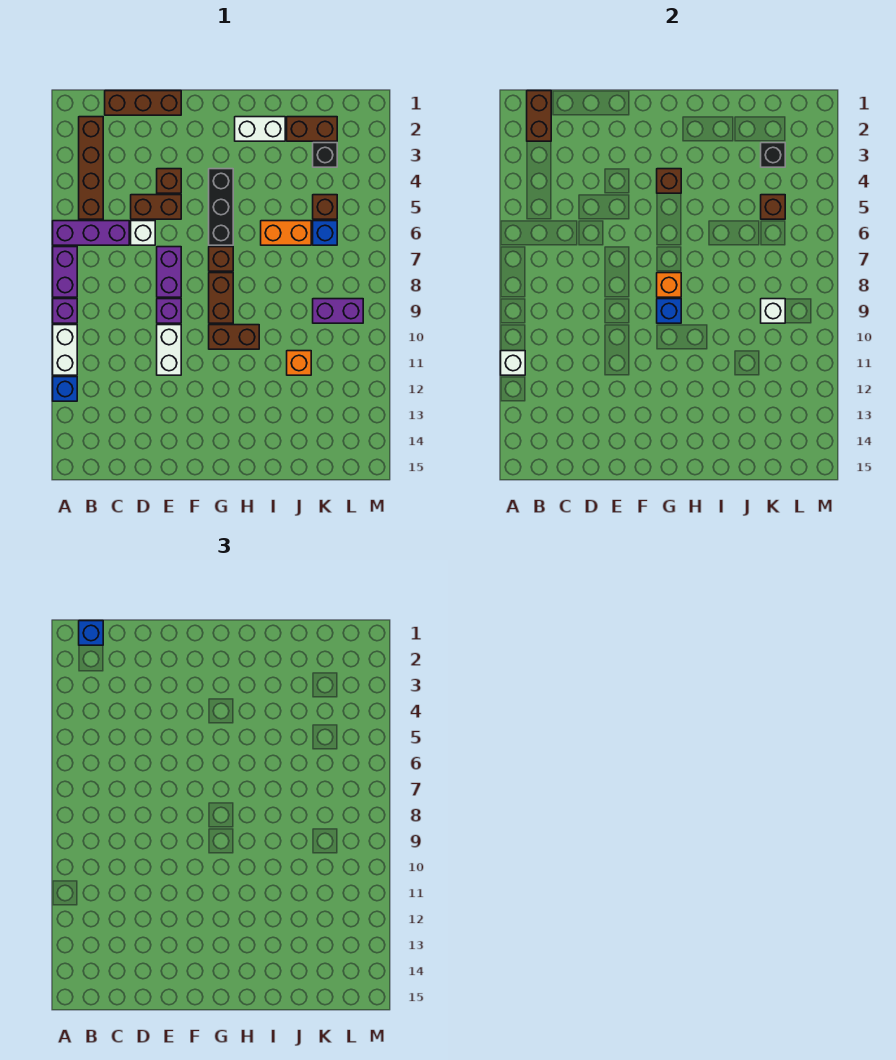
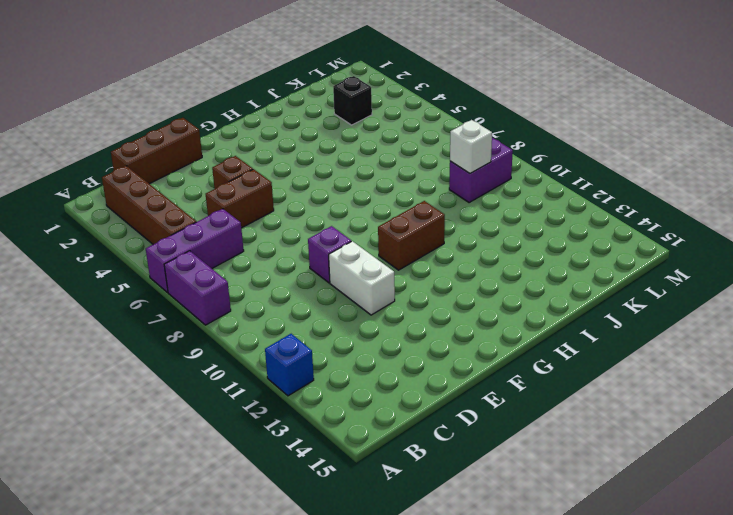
none -> purple 1x1 brick [53,299,77,323]
none -> white 1x2 brick [53,325,77,375]
none -> white 1x1 brick [131,221,155,245]
none -> purple 1x2 brick [157,247,181,297]

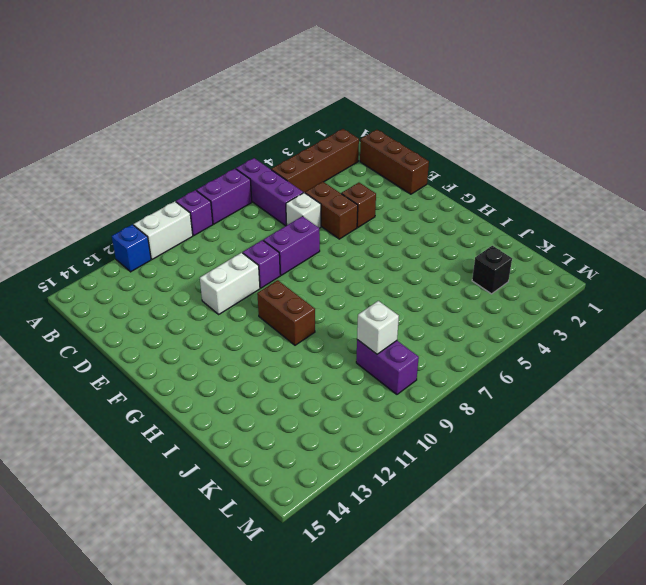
none -> black 1x3 brick [209,169,233,245]
none -> brown 1x1 brick [209,247,233,271]
none -> brown 1x2 brick [209,273,233,323]
none -> white 1x2 brick [235,117,285,141]

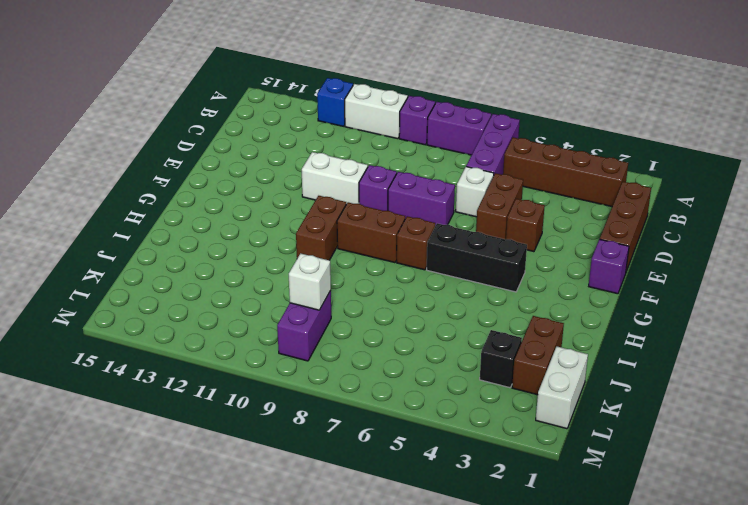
purple 1x1 brick [589,239,629,294] -> none
white 1x2 brick [536,347,588,429] -> white 1x2 brick moved to [235,117,285,141]
none -> orange 1x2 brick [261,221,311,245]
none -> orange 1x1 brick [287,351,311,375]
none -> brown 1x1 brick [313,195,337,219]
none -> blue 1x1 brick [313,221,337,245]

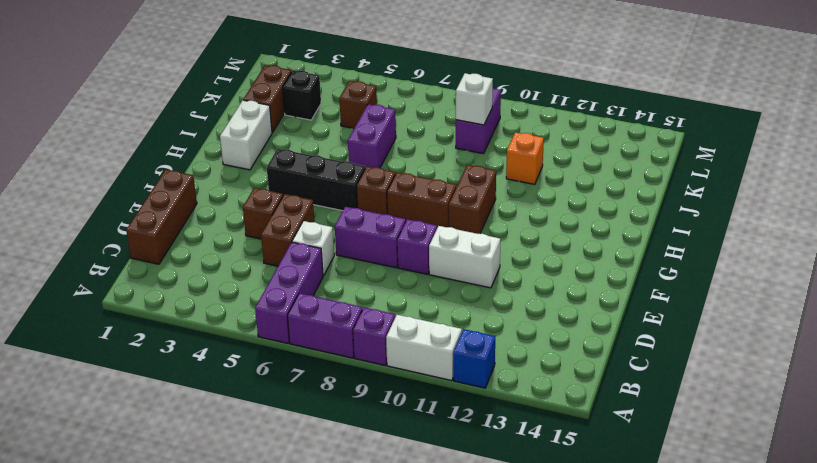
purple 1x2 brick [348,104,396,168] -> orange 1x2 brick [261,221,311,245]
none -> brown 1x4 brick [79,117,103,219]
none -> blue 1x1 brick [313,221,337,245]
none -> white 1x1 brick [501,351,525,375]
none -> brown 1x2 brick [527,91,551,141]

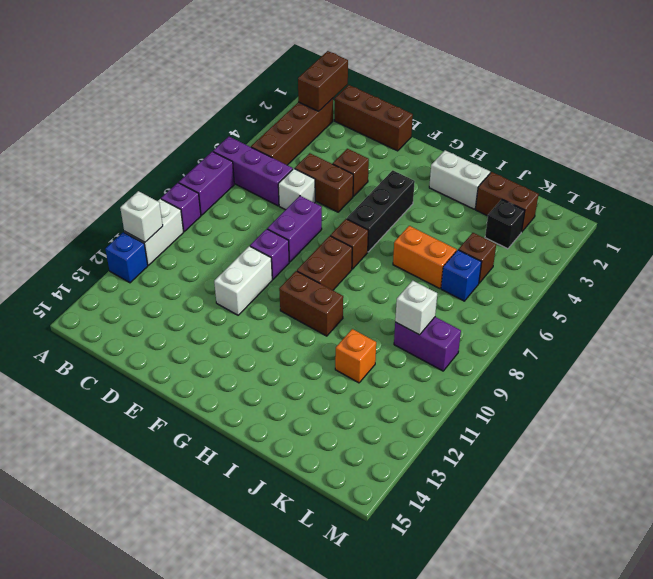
none -> brown 1x1 brick [657,169,681,193]
none -> orange 1x1 brick [657,273,681,297]
none -> blue 1x1 brick [657,299,681,323]
none -> black 1x1 brick [761,143,785,167]

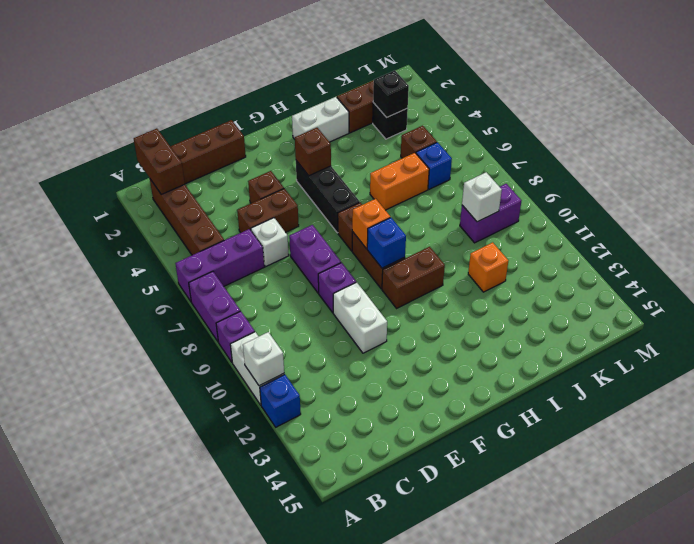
none -> brown 1x1 brick [761,195,785,219]
none -> blue 1x1 brick [79,621,103,645]

